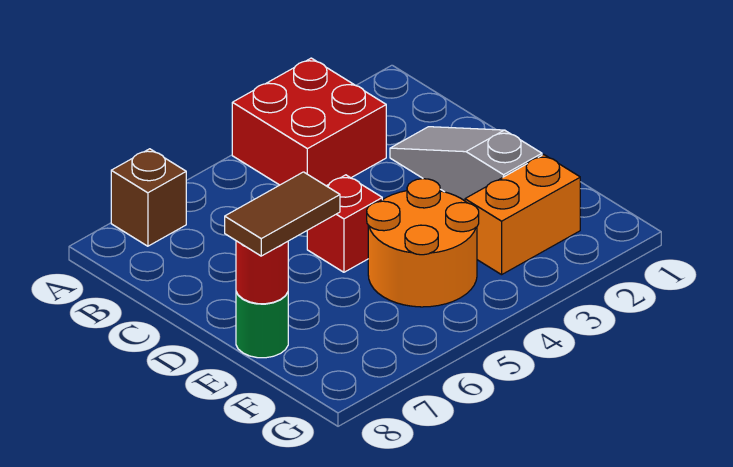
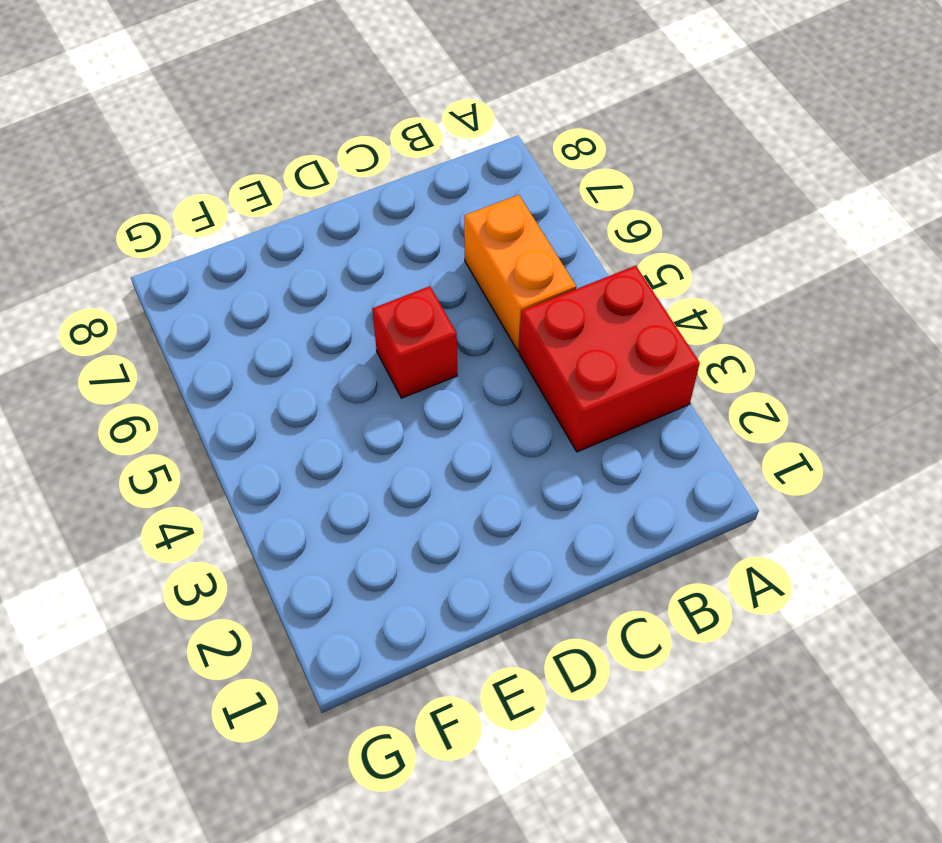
orange 1x2 brick [464,195,576,351] -> orange 1x2 brick moved to [465,155,580,275]
none -> brown 1x1 brick [111,149,186,246]
none -> grey 1x3 slope [390,127,542,201]

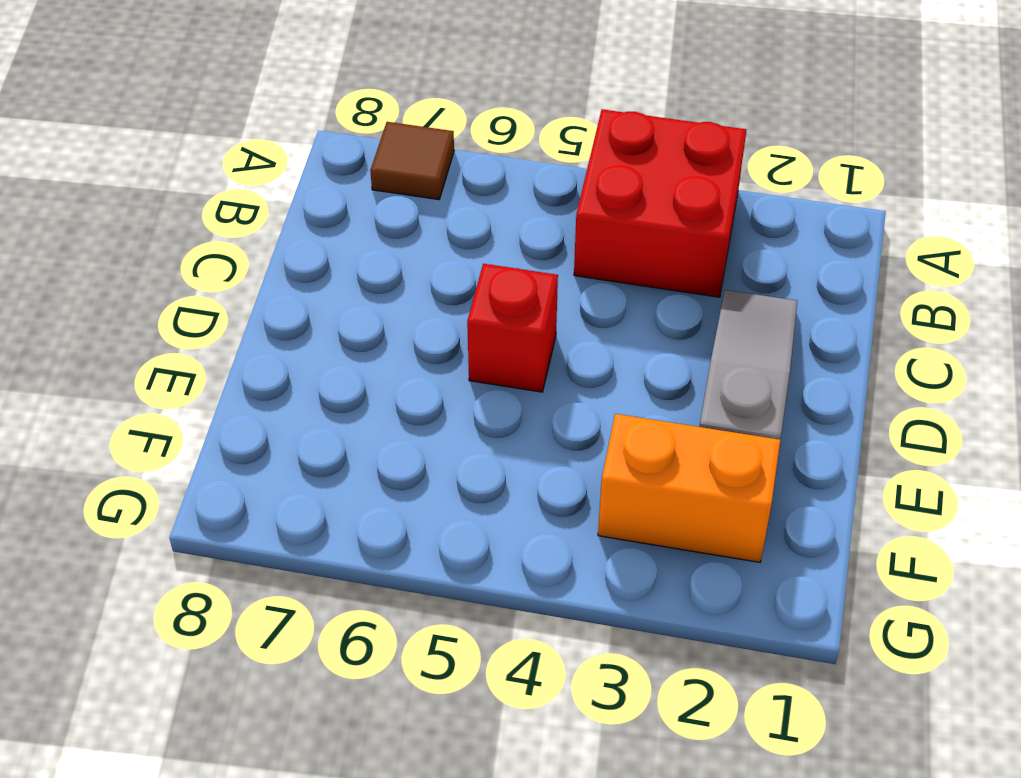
brown 1x1 tile [370,122,454,200] -> brown 1x1 brick [111,149,186,246]
none -> orange 2x2 round brick [367,179,479,307]
none -> green 1x1 round brick [236,292,288,358]

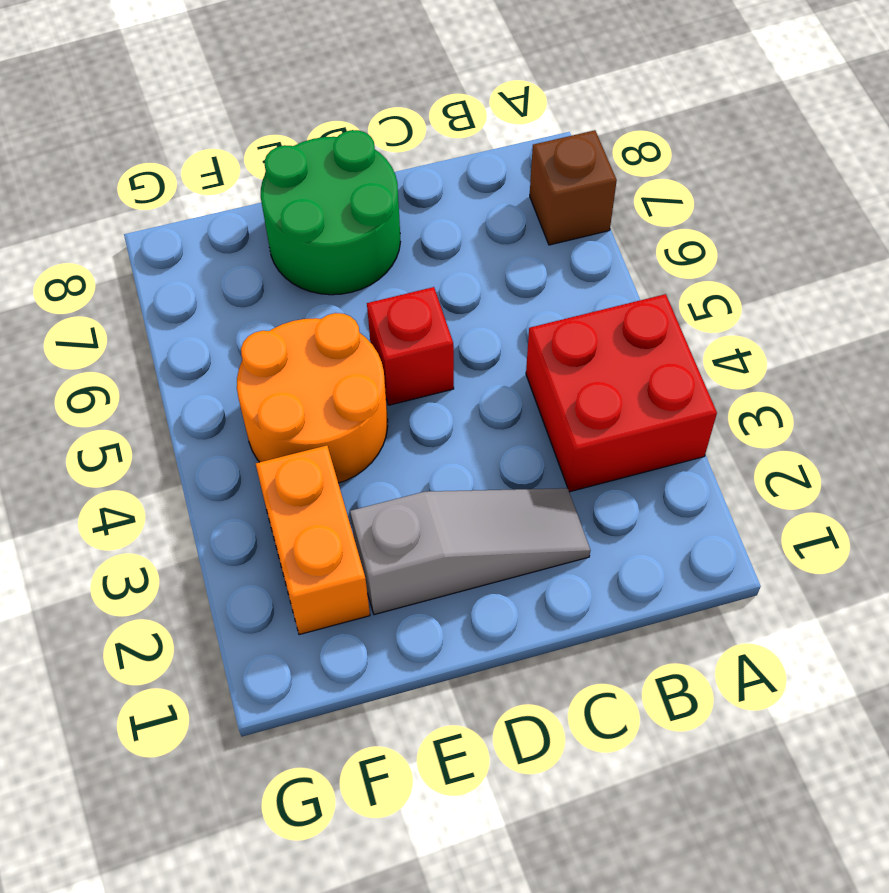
green 2x2 round brick [261,130,400,295] -> green 1x1 round brick [236,292,288,358]
none -> red 1x1 round brick [236,241,288,304]
none -> brown 1x2 tile [225,172,340,256]

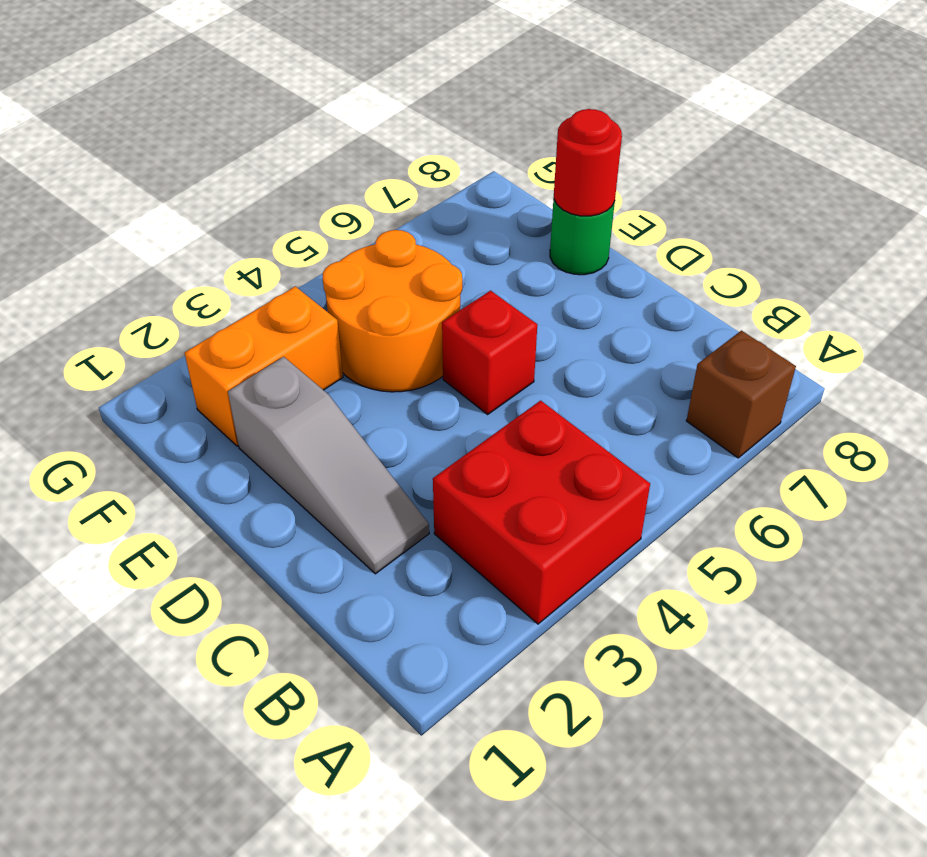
none -> brown 1x2 tile [225,172,340,256]

